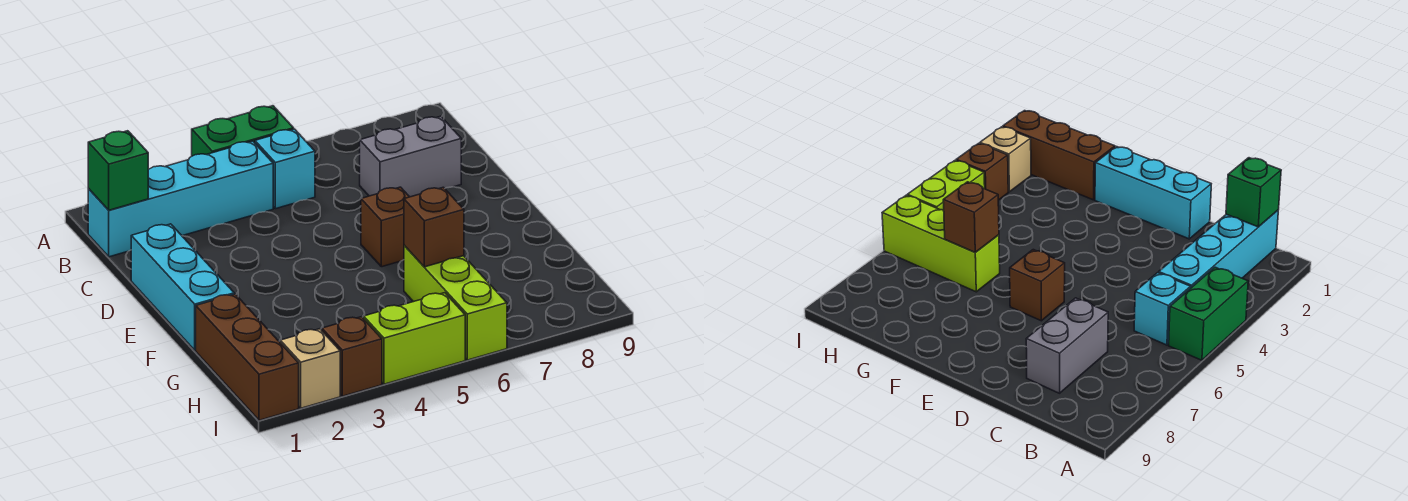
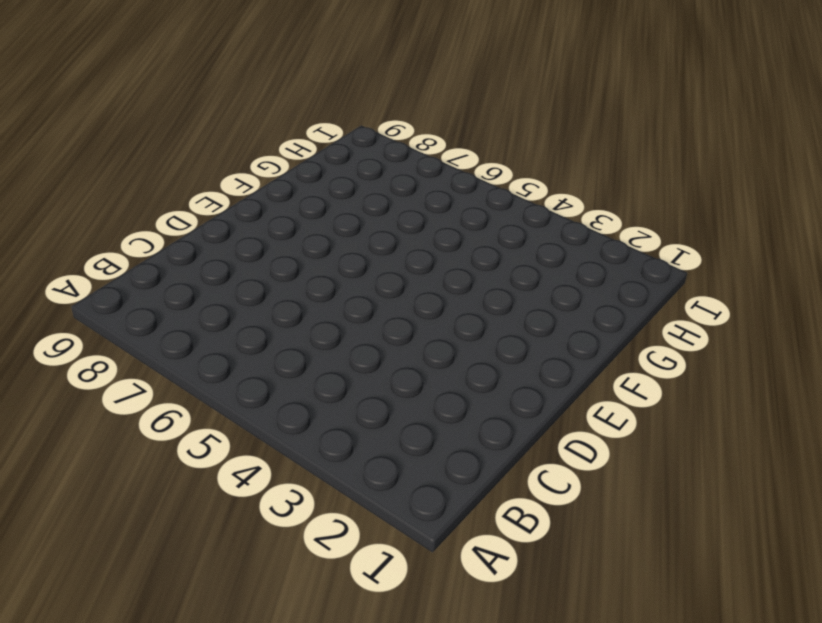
none -> green 1x2 brick [192,106,294,156]
none -> cyan 1x4 brick [88,141,273,257]
none -> cyan 1x1 brick [255,129,315,209]

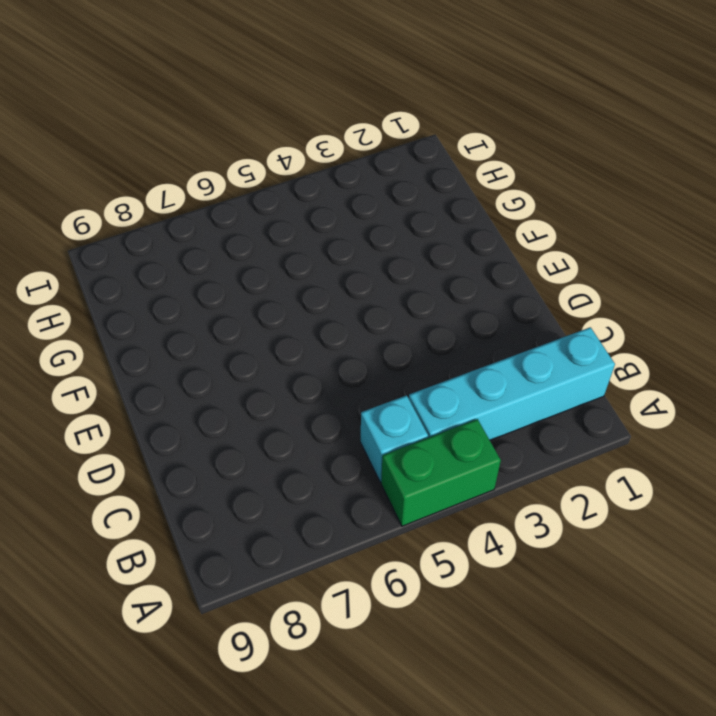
none -> grey 1x2 brick [360,116,461,197]
none -> cyan 1x3 brick [131,224,234,350]
none -> brown 1x1 brick [361,187,409,267]

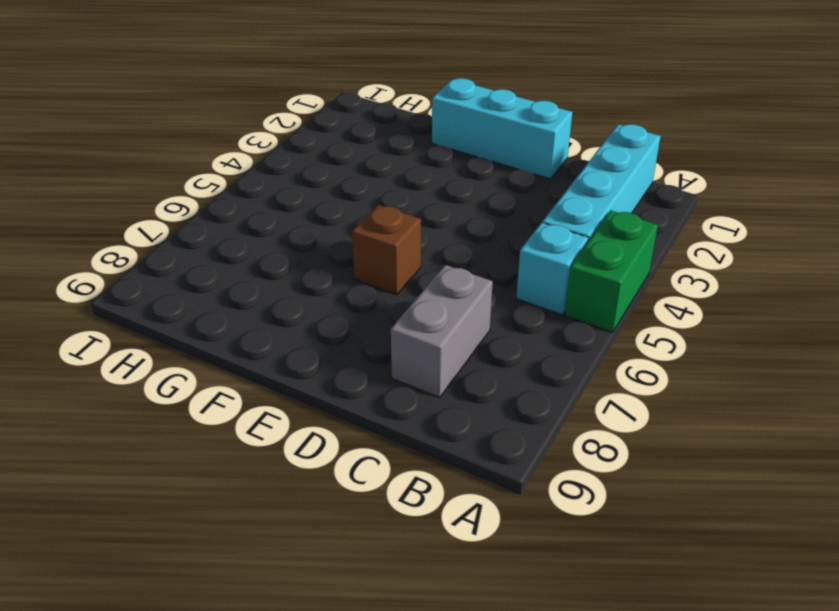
none -> brown 1x3 brick [196,294,299,420]
none -> lime 1x3 brick [404,246,507,360]
none -> tan 1x1 brick [280,329,340,408]

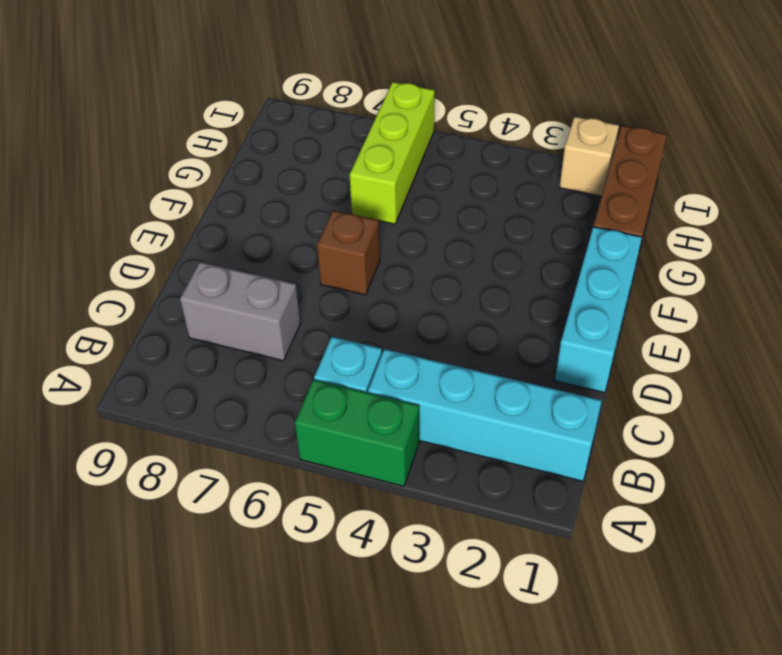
none -> brown 1x1 brick [322,317,382,396]
none -> lime 1x2 brick [364,293,465,384]
none -> green 1x1 brick [88,131,148,210]

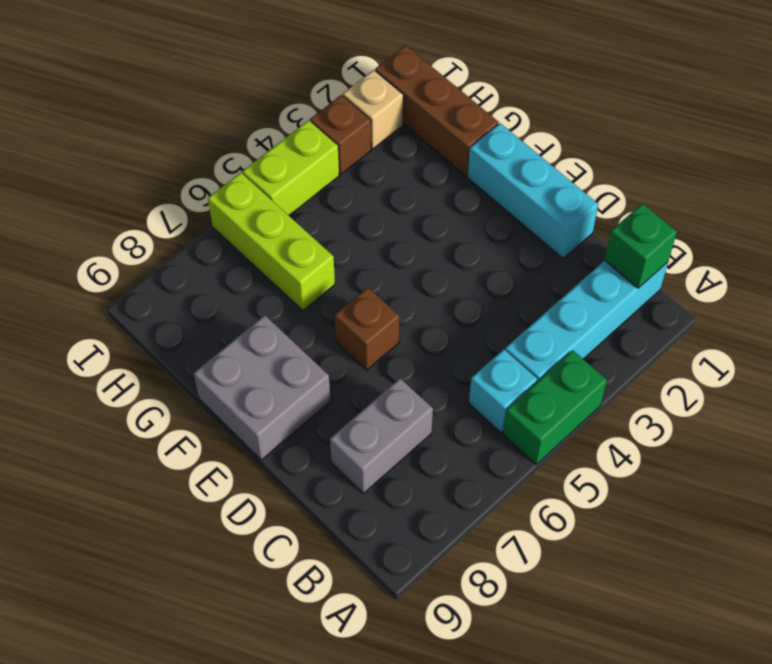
grey 2x2 brick [194,315,331,460] -> none
none -> brown 1x1 brick [404,187,464,267]

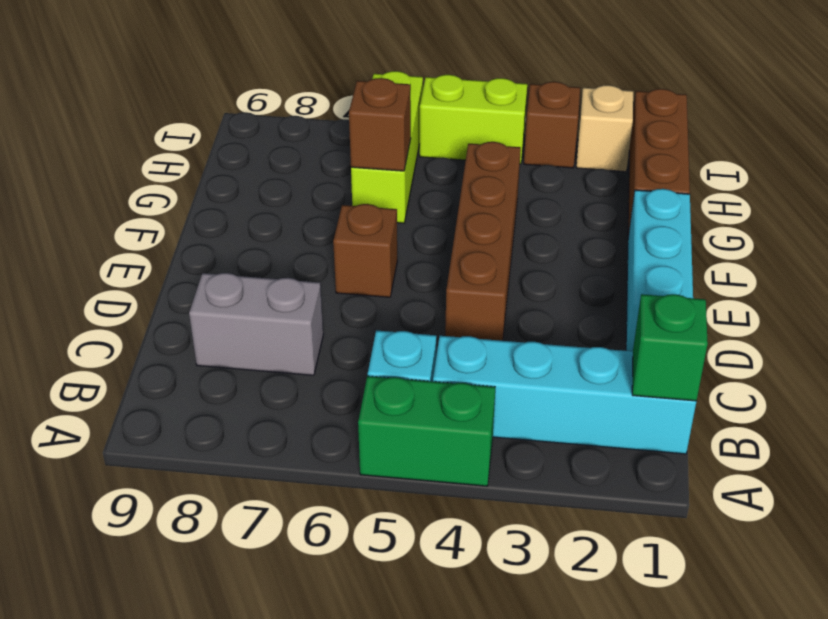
brown 1x4 brick [445,142,521,341] -> none

